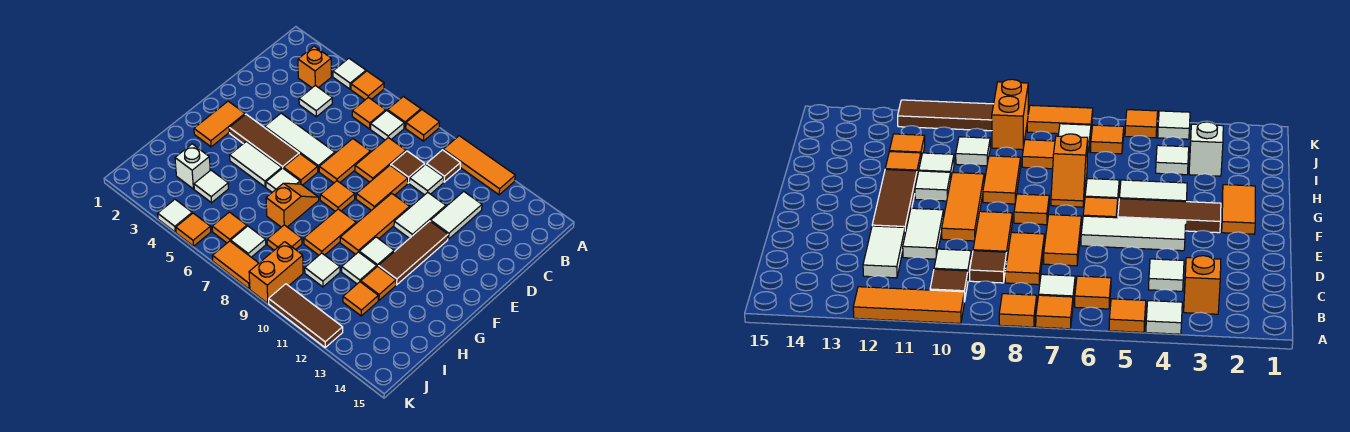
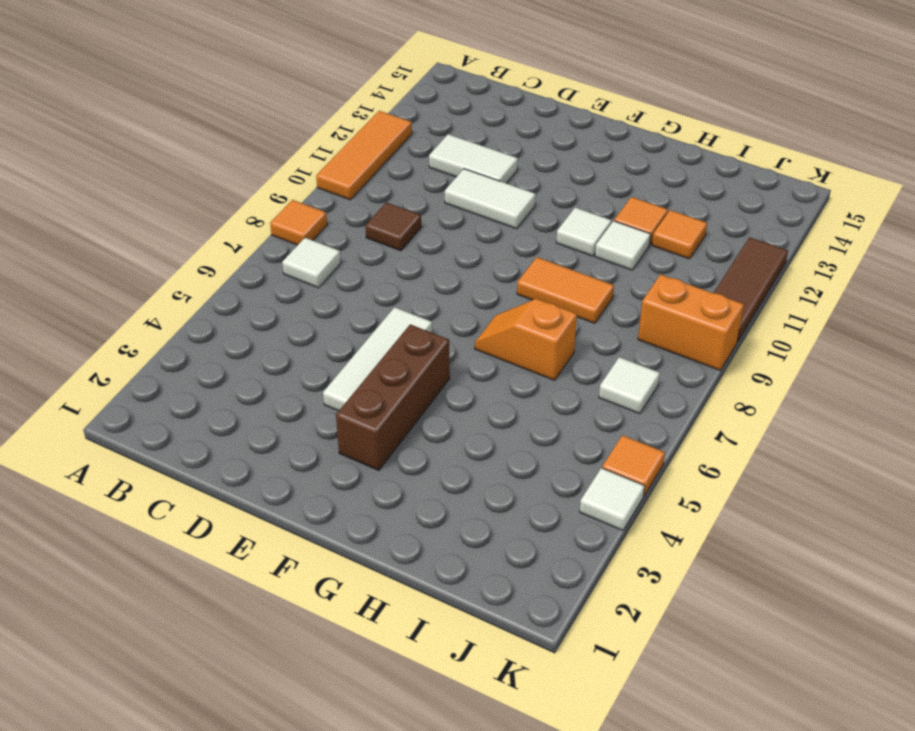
brown 1x3 brick [336,324,450,470] -> brown 1x3 tile [229,114,299,169]
none -> white 1x1 tile [333,58,366,89]
none -> orange 1x1 tile [351,71,384,100]
none -> orange 1x1 tile [387,97,421,128]
none -> orange 1x1 brick [298,46,331,88]

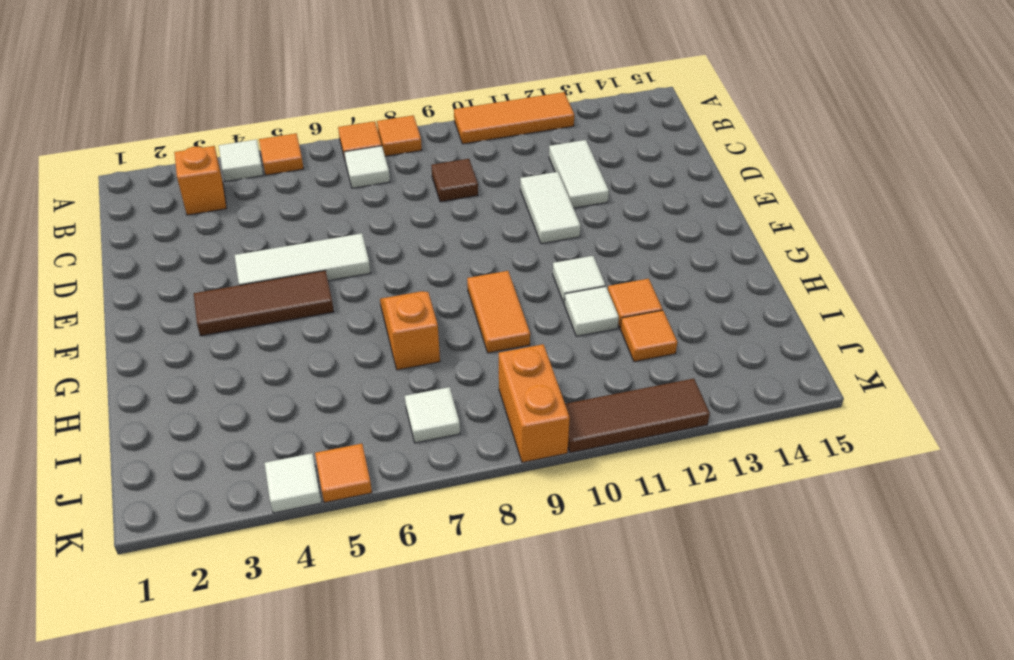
none -> orange 1x1 tile [352,97,386,129]
none -> brown 1x1 tile [426,150,460,182]
none -> white 1x1 tile [299,86,332,117]
none -> orange 1x2 tile [355,138,406,182]

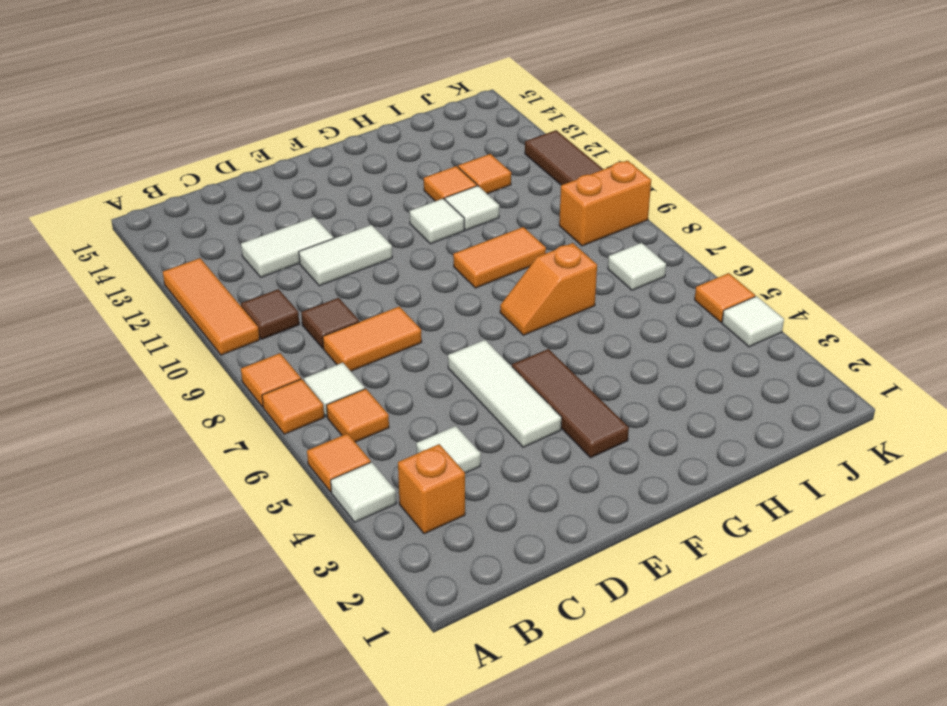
none -> white 1x1 tile [409,164,444,195]
none -> orange 1x2 tile [319,139,370,183]
none -> orange 1x2 tile [356,165,408,210]
none -> orange 1x3 tile [340,193,410,254]

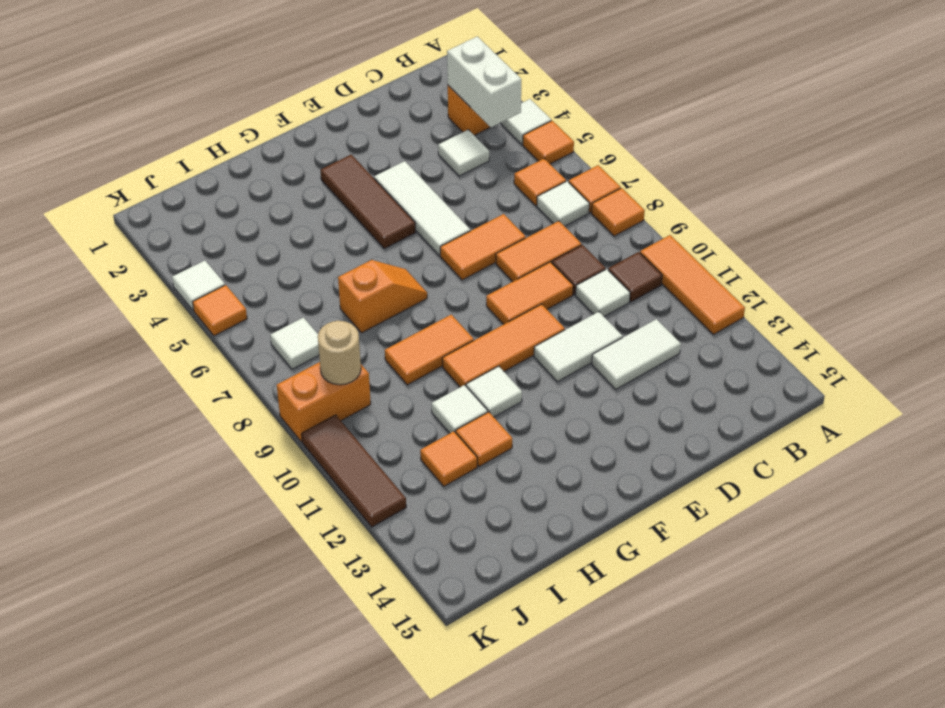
white 1x2 brick [447,36,521,127] -> none
tan 1x1 round brick [318,321,361,385] -> none
none -> brown 1x3 tile [378,221,448,285]
none -> orange 1x2 tile [194,101,245,147]
none -> orange 1x1 tile [284,154,318,185]
none -> orange 1x1 tile [320,181,355,211]

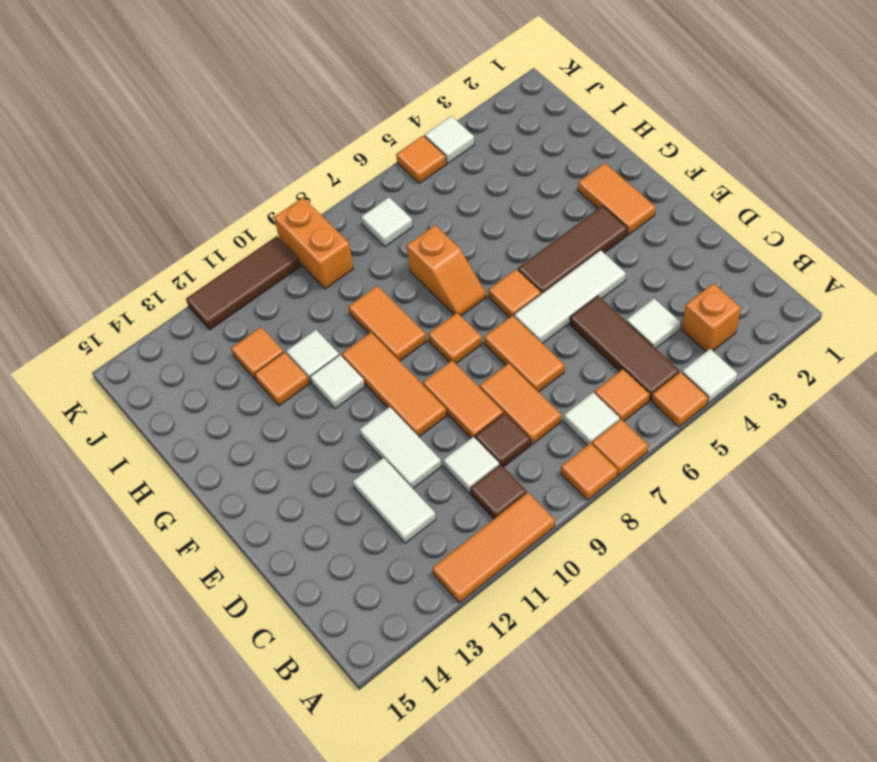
brown 1x3 tile [570,296,679,400] -> brown 1x3 tile moved to [378,221,448,285]
none -> white 1x2 tile [230,141,282,187]
none -> white 1x1 tile [266,168,300,192]
none -> white 1x1 brick [175,144,210,189]
none -> white 1x1 tile [194,170,229,203]

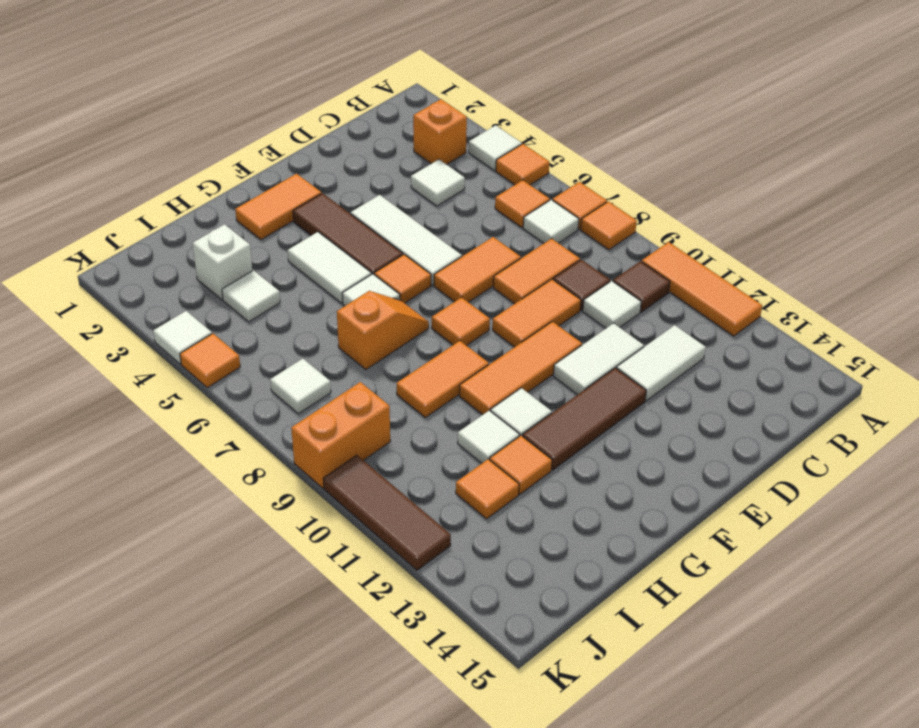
none -> orange 1x1 tile [267,225,302,250]
none -> white 1x1 tile [305,253,340,287]
none -> orange 1x1 tile [212,212,247,243]
none -> orange 1x2 tile [212,241,259,289]

